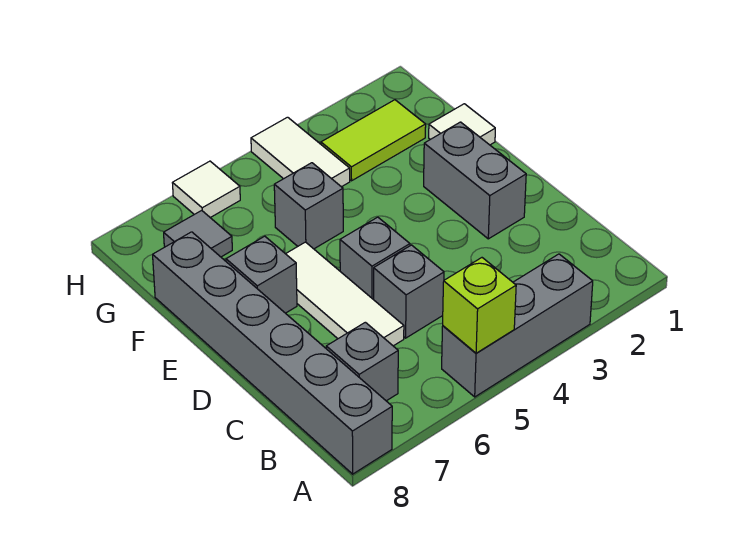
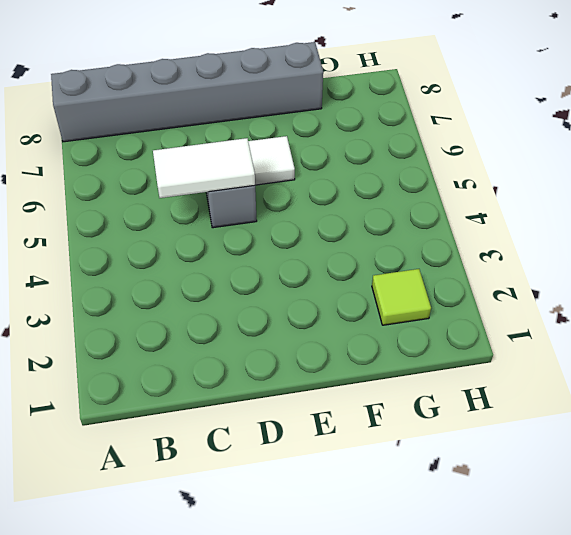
white 1x2 tile [153,138,255,198] -> white 1x2 tile moved to [251,117,350,187]
lime 1x1 tile [372,269,431,325] -> lime 1x2 tile [321,100,426,181]
none -> grey 1x3 brick [442,254,593,397]
none -> grey 1x1 brick [326,322,398,401]
none -> grey 1x1 brick [374,245,444,338]

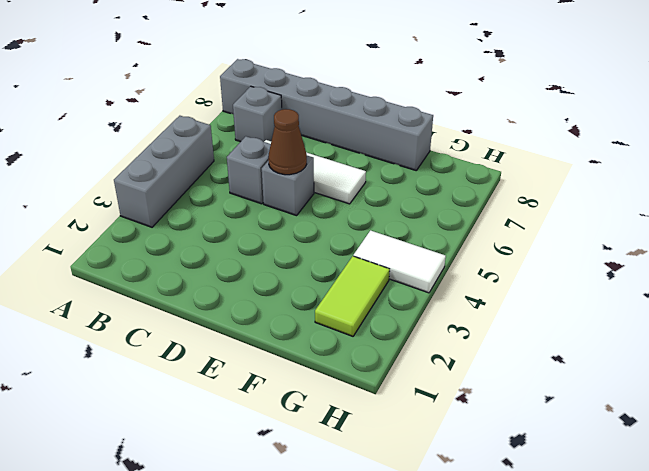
brown 1x1 cone [268,109,307,175] -> none
none -> grey 1x2 brick [424,122,526,239]
none -> grey 1x1 brick [226,236,297,313]
none -> white 1x1 tile [429,104,495,145]

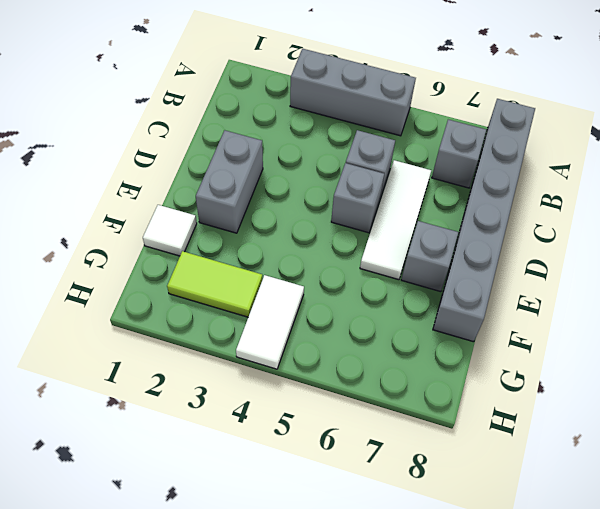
none -> grey 1x1 brick [274,163,343,249]
none -> grey 1x1 tile [164,210,232,257]
none -> white 1x1 tile [173,161,240,218]

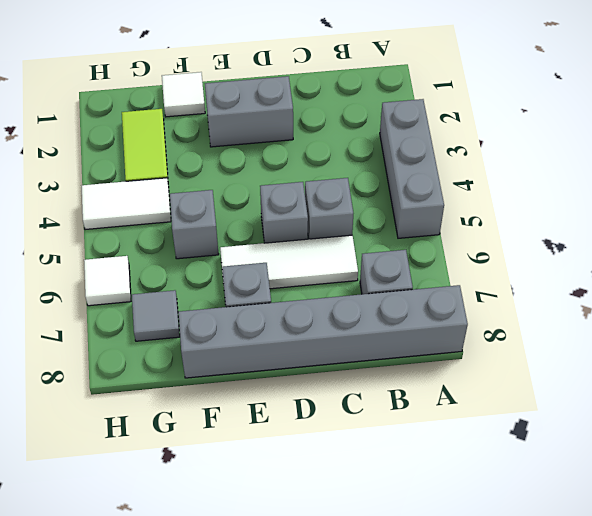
none -> lime 1x1 brick [443,258,516,353]

